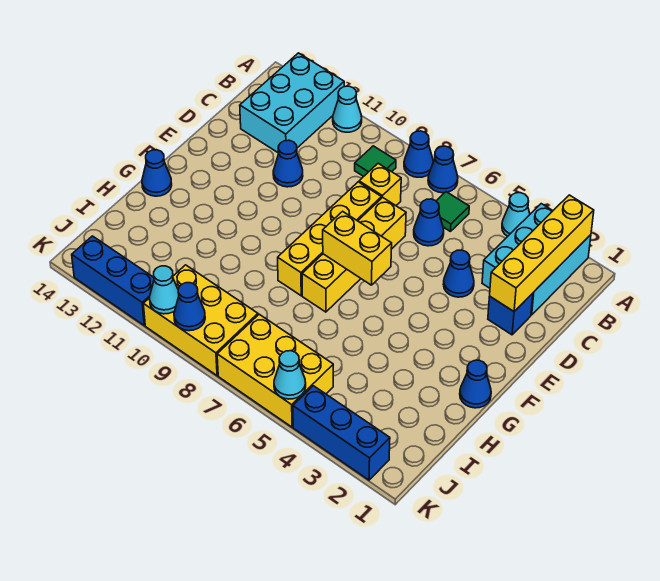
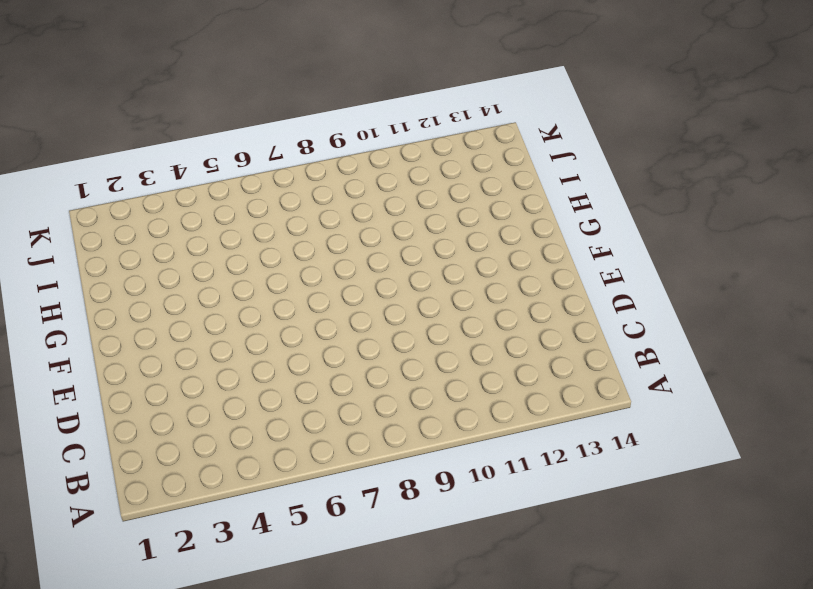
none -> cyan 2x3 brick [482,204,591,315]
none -> cyan 1x1 cone [502,193,530,237]
none -> blue 1x1 cone [428,146,458,193]

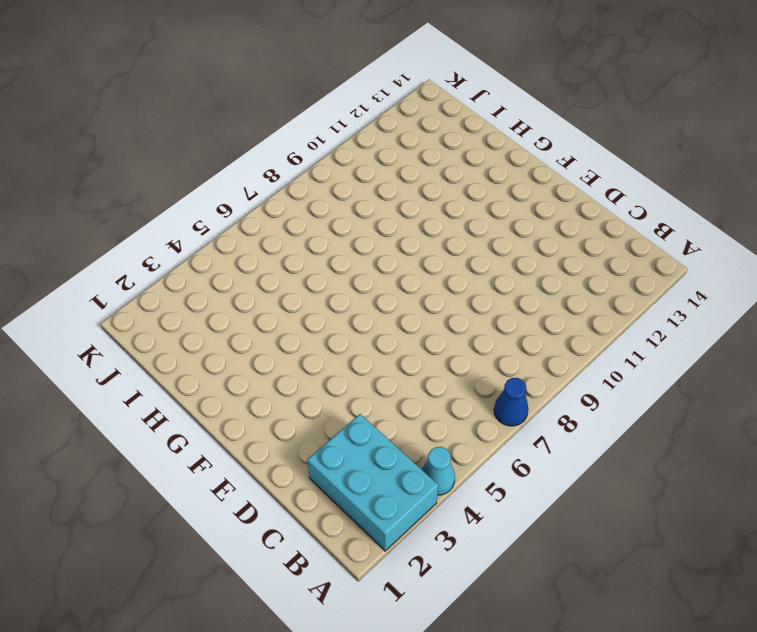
none -> blue 1x1 cone [404,131,433,177]
none -> cyan 1x1 cone [333,86,362,132]
none -> cyan 2x3 brick [240,53,344,153]

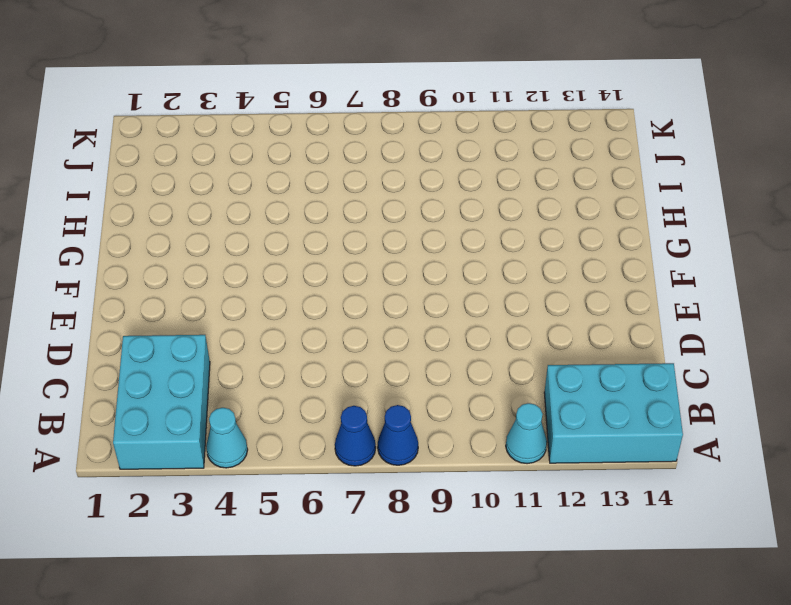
cyan 2x3 brick [544,363,683,463] -> cyan 2x3 brick turned to [240,53,344,153]
none -> green 1x1 tile [437,192,469,232]
none -> green 1x1 tile [355,146,396,177]
none -> blue 1x1 cone [414,199,444,246]

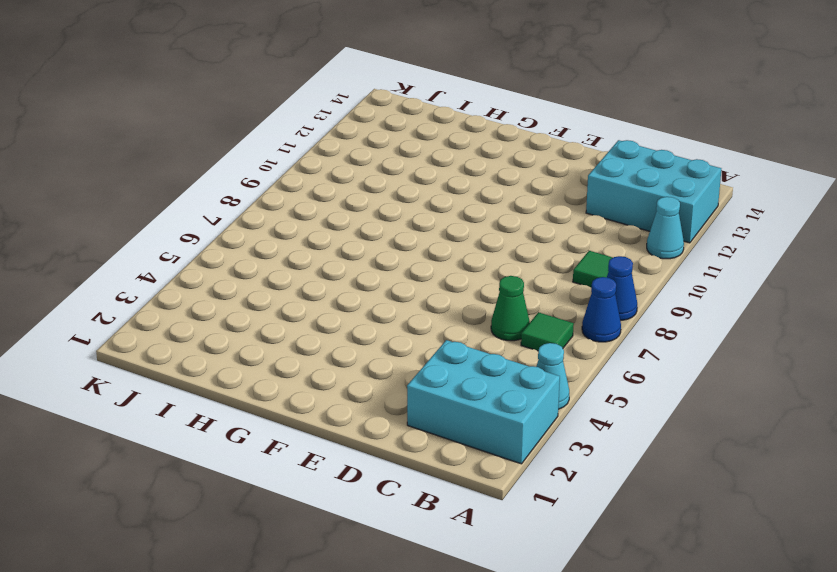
green 1x1 cone [491,276,530,341] -> blue 1x1 cone [414,199,444,246]
none -> yellow 1x1 brick [359,163,401,206]
none -> blue 1x1 brick [488,293,533,335]
none -> blue 1x1 cone [443,250,474,297]

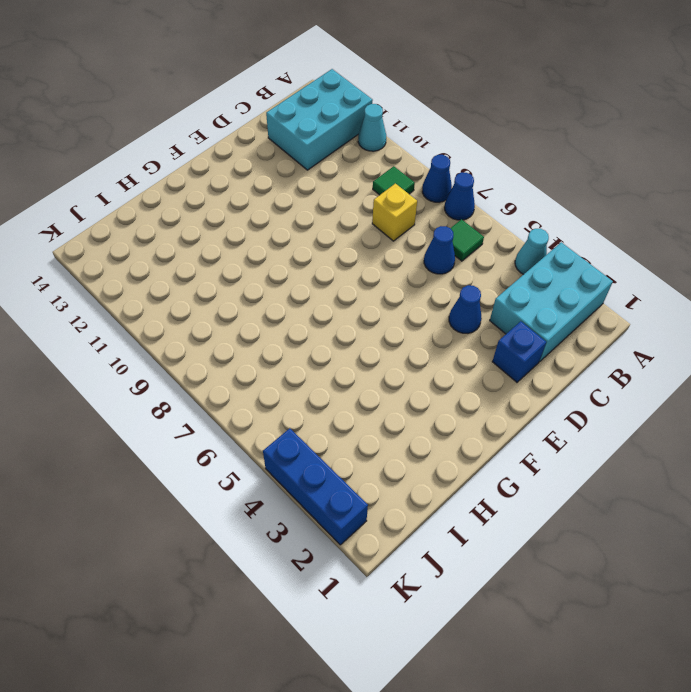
none -> yellow 1x4 brick [302,197,406,312]
none -> yellow 1x4 brick [278,182,381,296]
none -> blue 1x1 cone [273,140,303,187]

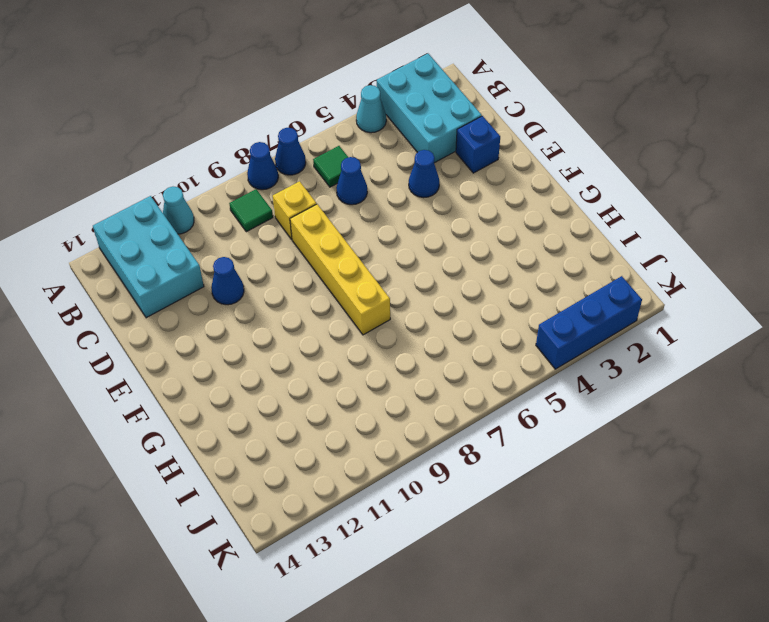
none -> yellow 1x4 brick [302,197,406,312]
none -> blue 1x1 cone [460,360,491,408]
none -> blue 1x1 cone [142,150,172,196]

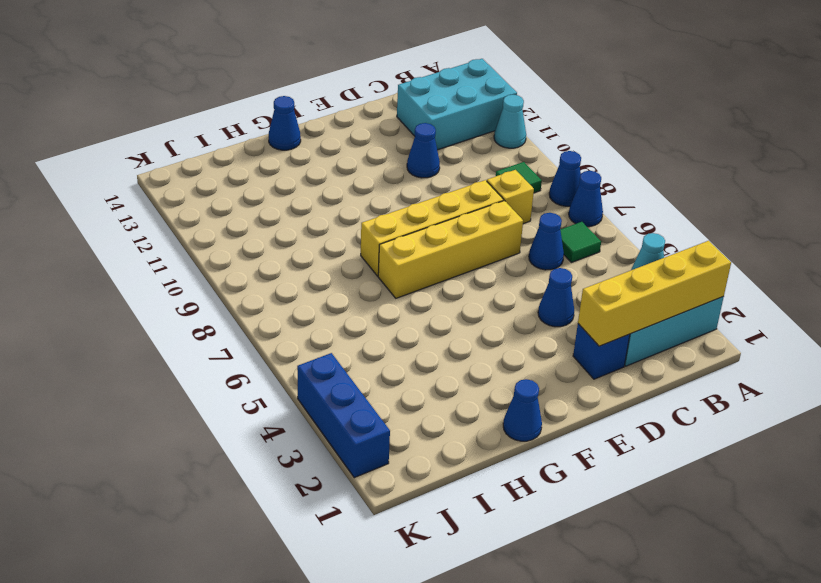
none -> yellow 2x3 brick [217,314,333,427]
none -> yellow 2x3 brick [144,265,258,376]
none -> blue 1x3 brick [72,236,154,325]

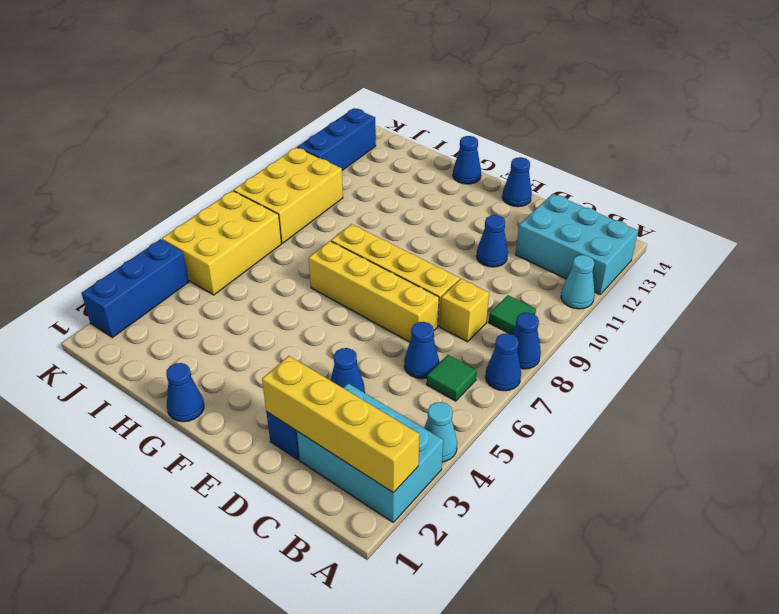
blue 1x1 cone [502,157,532,207] -> blue 1x1 cone moved to [174,283,205,331]
none -> yellow 1x2 brick [323,211,392,285]
none -> cyan 1x1 cone [274,351,306,399]
none -> cyan 1x1 cone [150,266,179,314]

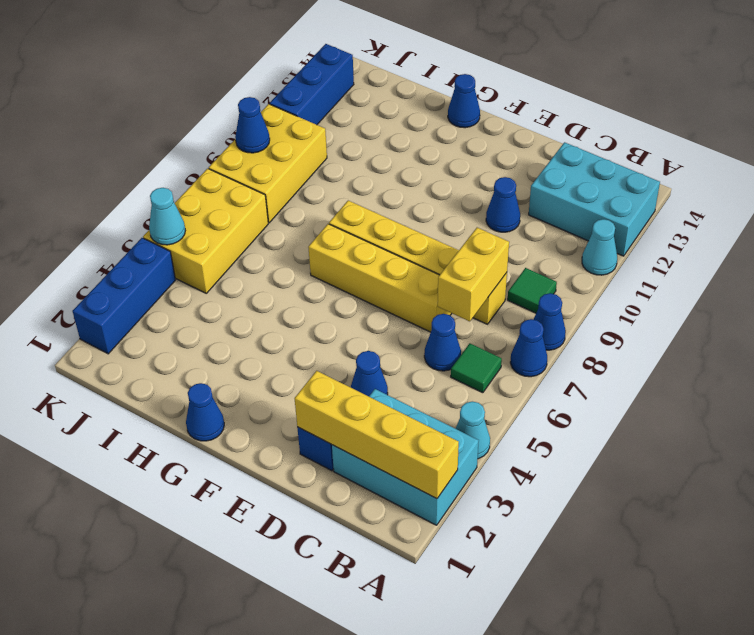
yellow 1x2 brick [438,228,509,321] -> yellow 1x2 brick moved to [323,211,392,285]
none -> cyan 1x1 cone [150,266,179,314]

